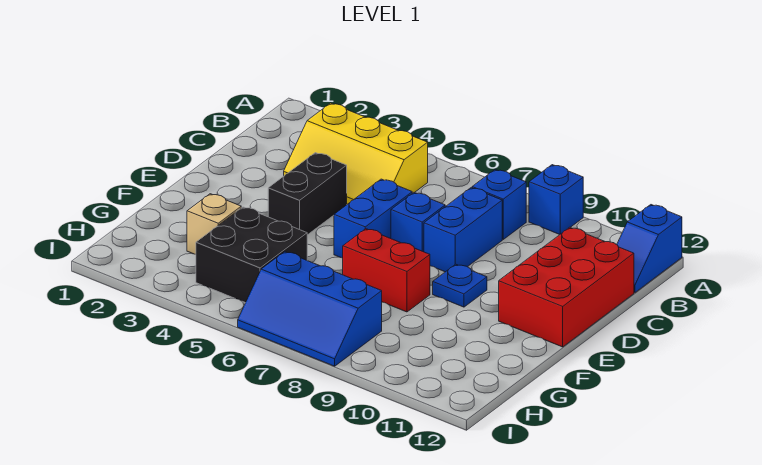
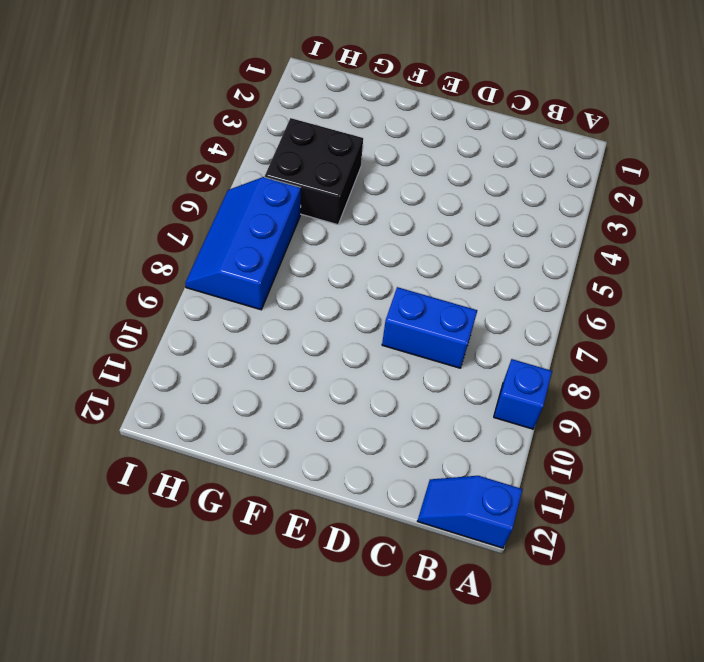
none -> yellow 2x3 slope [284,103,428,204]
none -> blue 1x1 brick [472,170,526,239]
none -> red 2x3 brick [499,227,634,347]

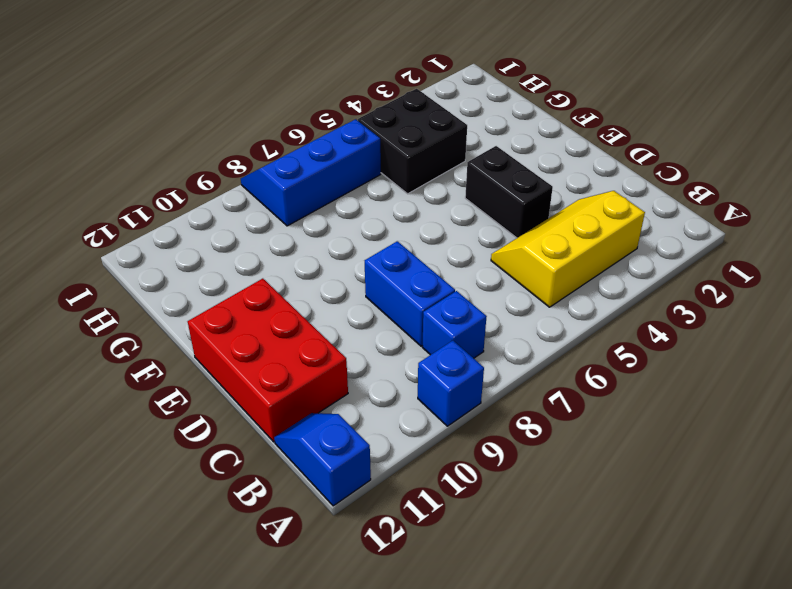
none -> blue 1x2 brick [334,179,412,258]
none -> blue 1x1 brick [391,193,445,252]
none -> blue 1x1 plate [433,264,487,307]

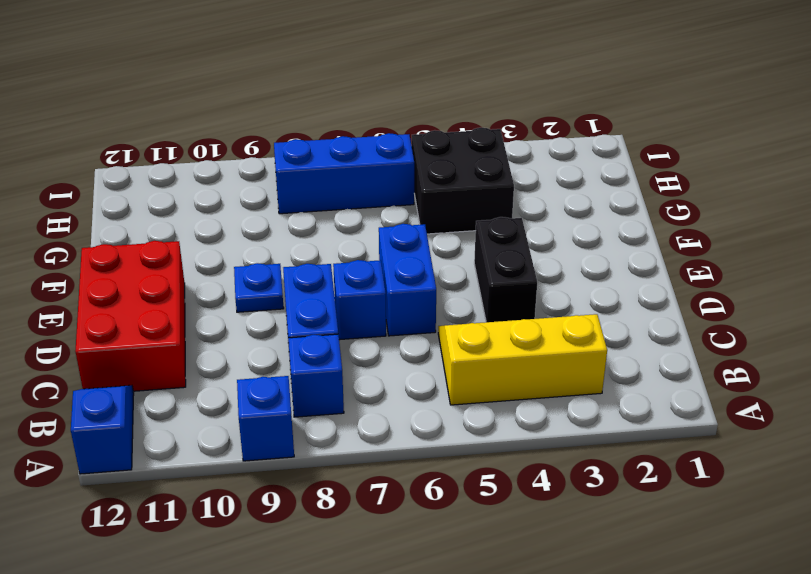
none -> red 1x2 brick [343,229,430,312]
none -> tan 1x1 brick [187,194,241,254]

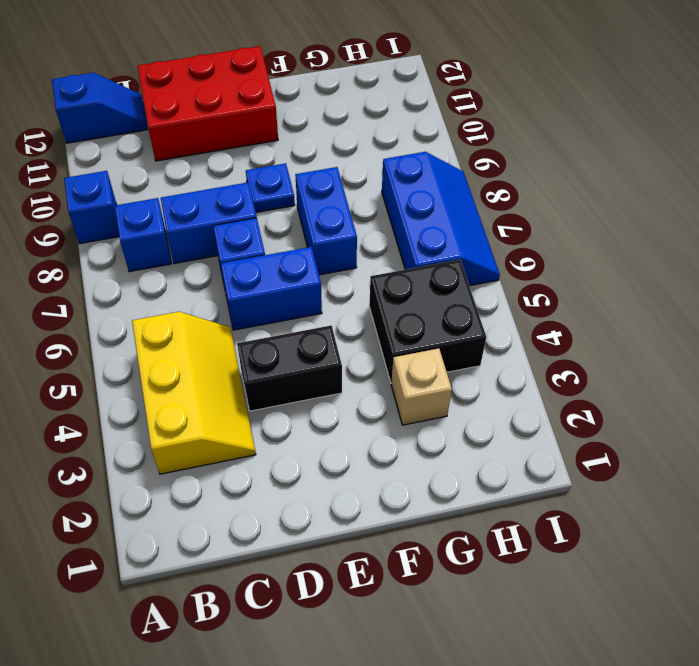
blue 1x2 brick [295,167,357,275] -> red 1x2 brick [343,229,430,312]

